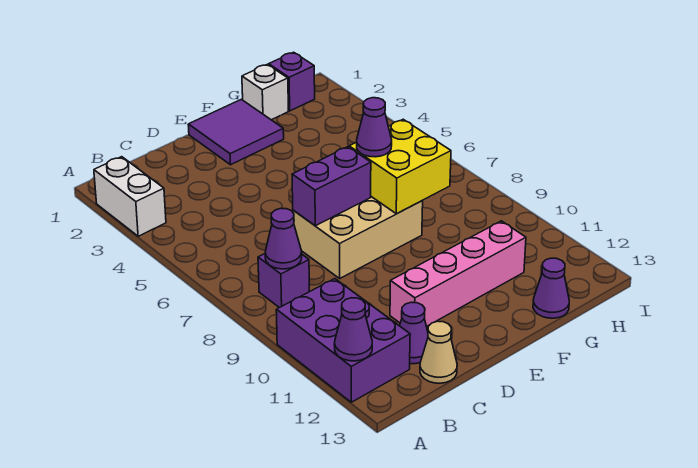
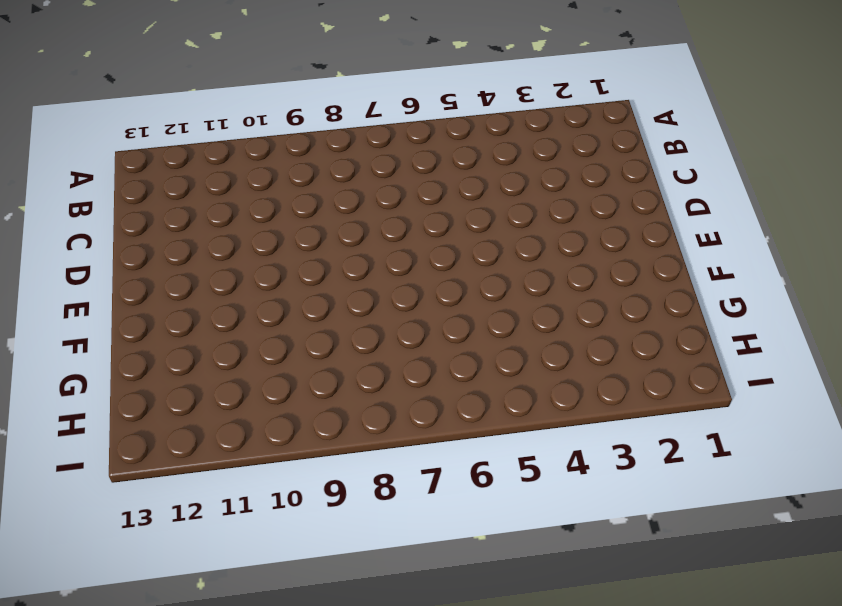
none -> white 1x2 brick [94,157,166,236]
none -> purple 2x3 brick [276,279,410,402]
none -> purple 1x1 brick [258,254,309,308]

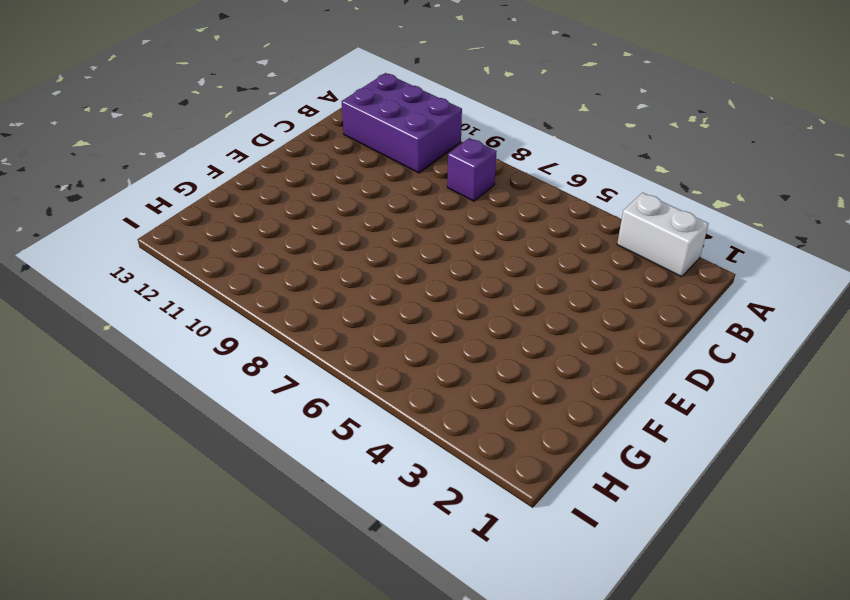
none -> purple 1x1 cone [400,302,428,364]
none -> tan 1x1 cone [420,321,457,383]
none -> tan 2x3 brick [293,197,423,278]

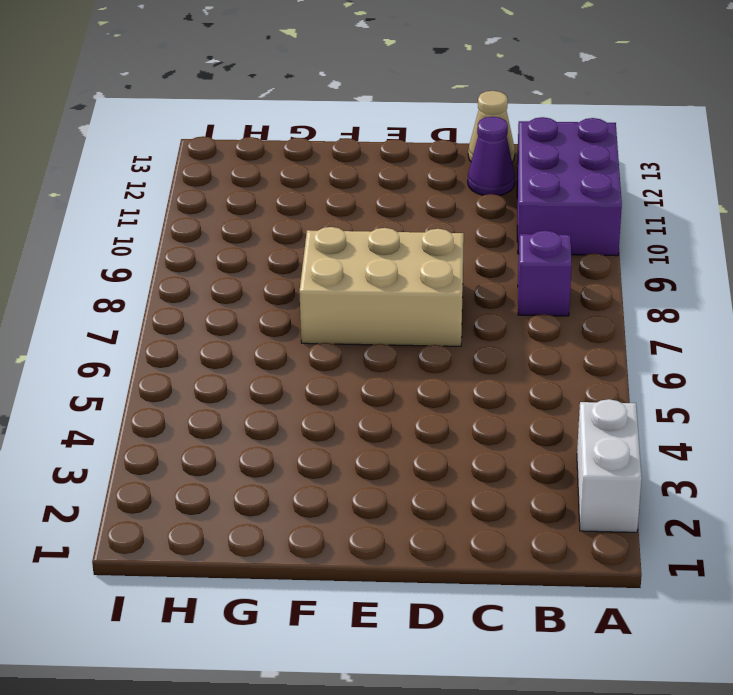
none -> pink 1x4 brick [390,221,526,326]
none -> purple 2x2 tile [188,99,284,165]
none -> white 1x1 brick [242,64,289,120]

